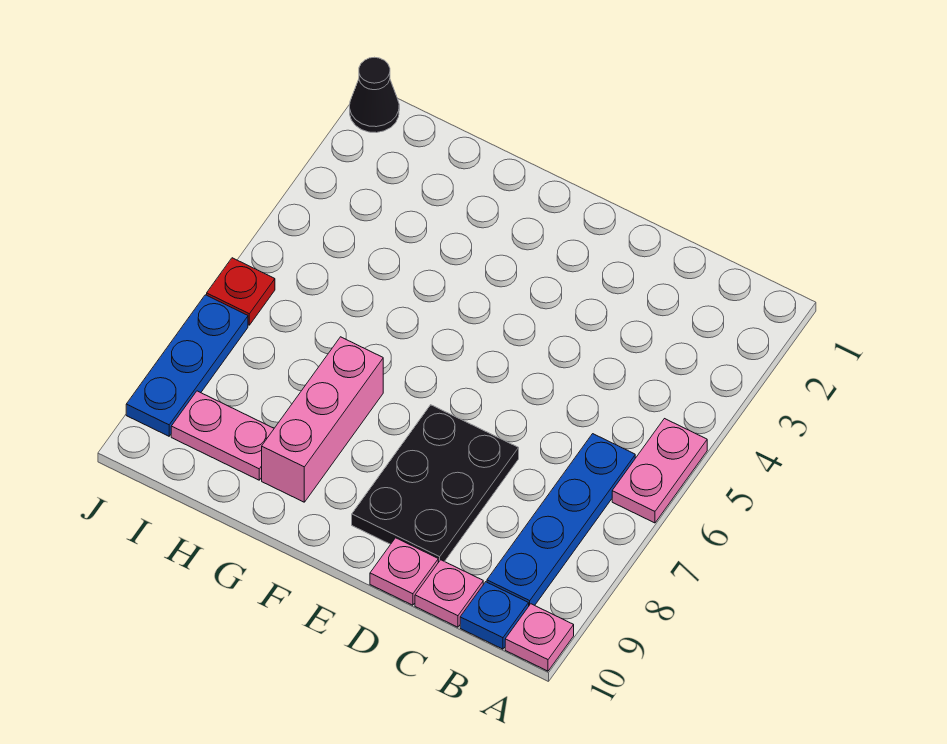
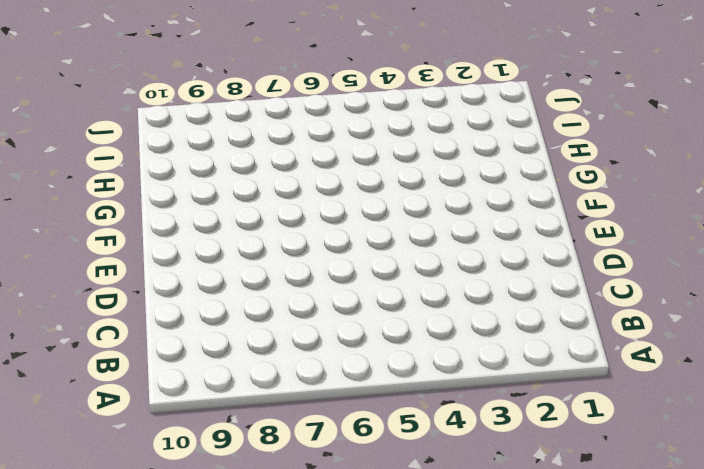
none -> pink 1x2 plate [612,419,707,523]
none -> pink 1x1 plate [505,604,574,671]
none -> blue 1x4 plate [487,434,635,605]

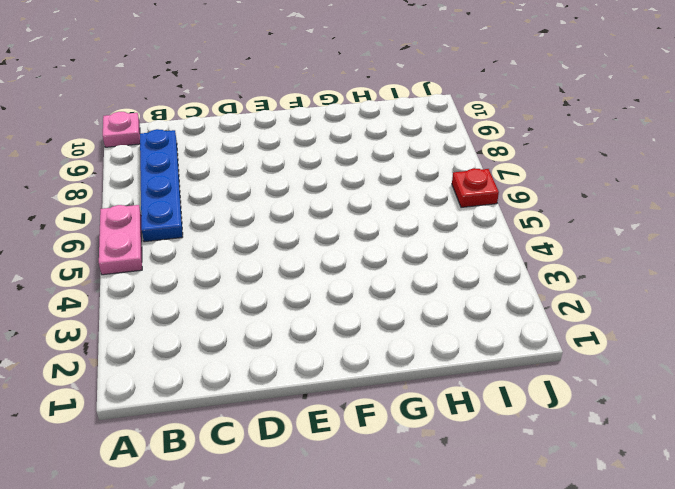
none -> blue 1x1 plate [460,582,529,649]
none -> pink 1x1 plate [415,560,483,627]
none -> black 2x3 plate [352,405,519,562]

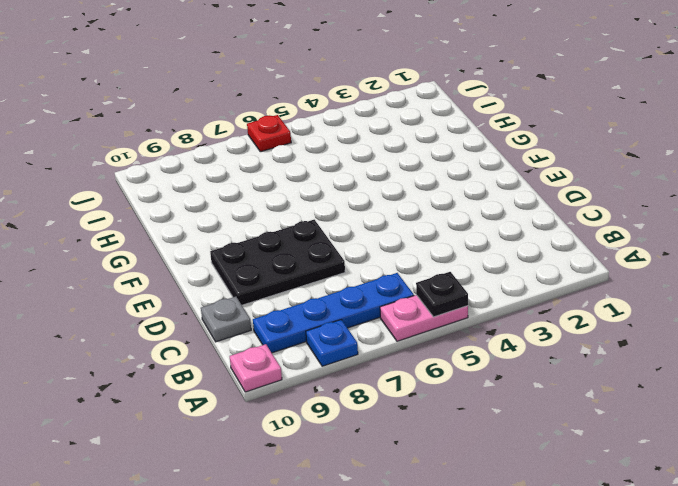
black 1x1 plate [416,272,468,317] -> none
blue 1x1 plate [306,320,358,366] -> blue 1x1 plate moved to [460,582,529,649]
grey 1x1 plate [201,297,251,342] -> pink 1x1 plate [415,560,483,627]
none -> pink 1x1 plate [370,538,438,605]
none -> pink 1x3 brick [262,337,383,502]
none -> pink 1x2 plate [171,391,274,480]

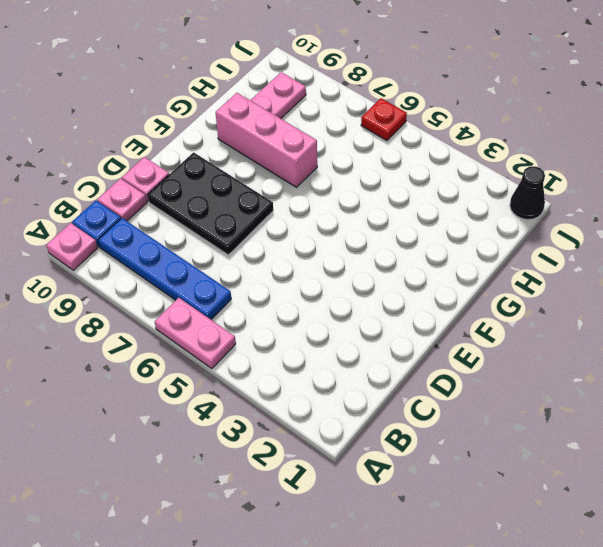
none -> blue 1x3 plate [126,295,248,436]

